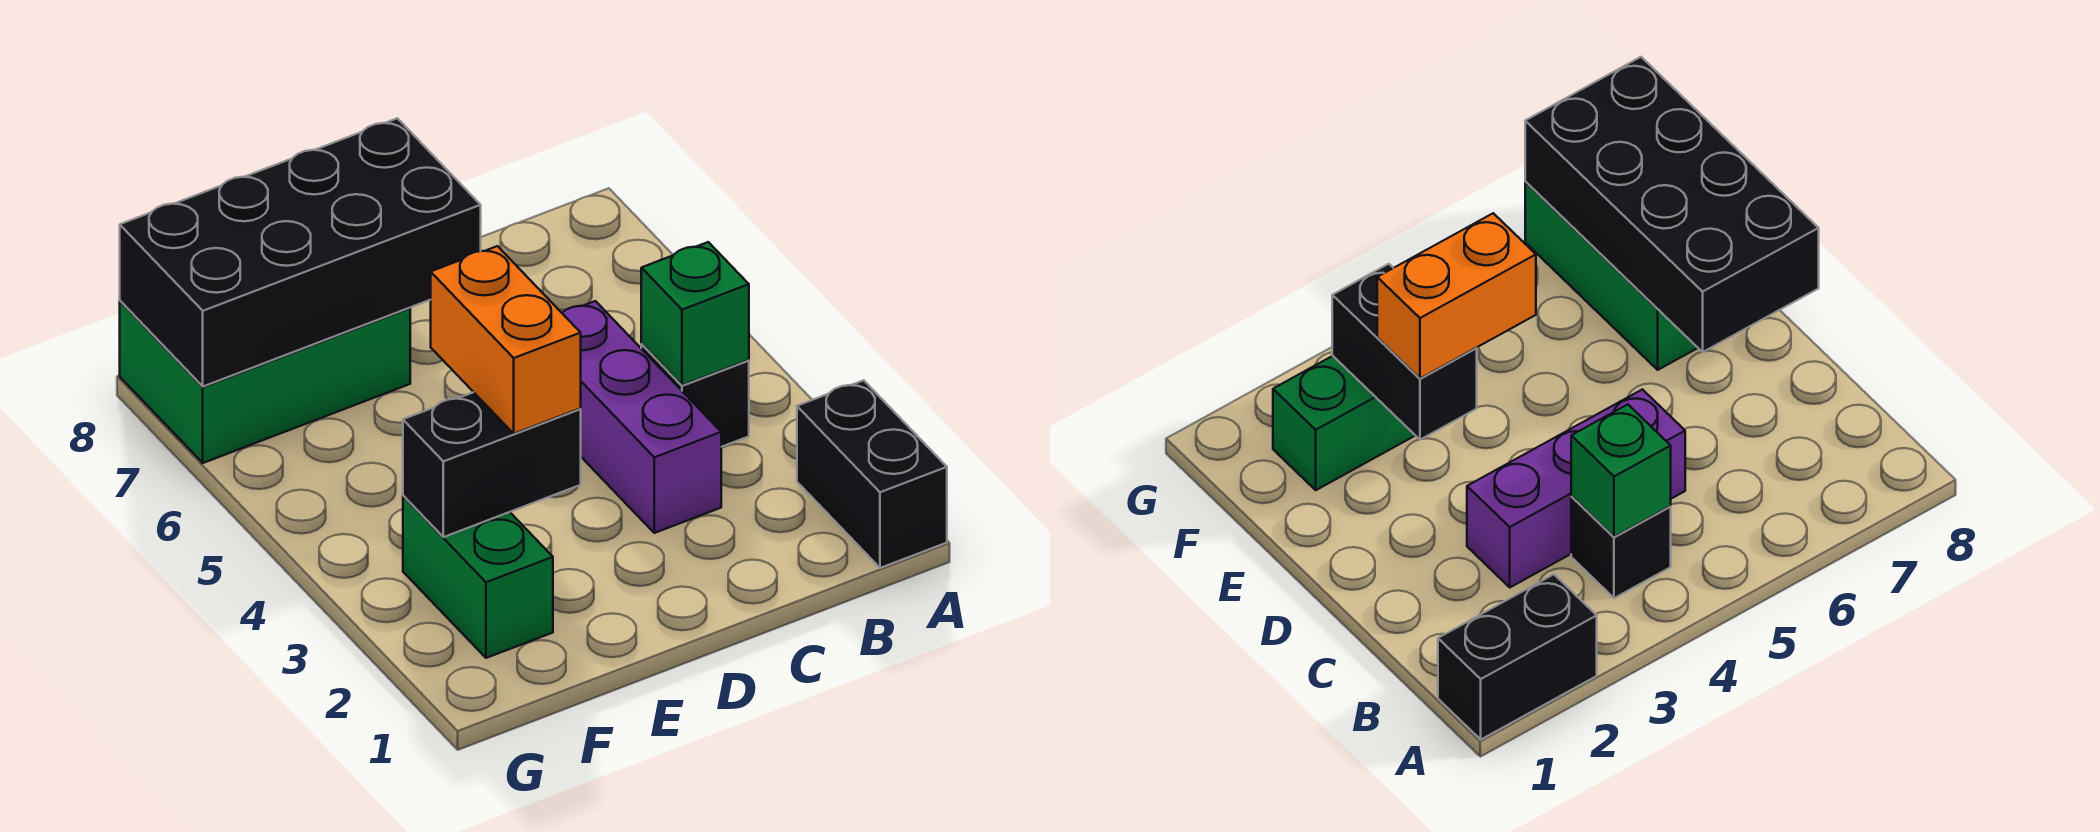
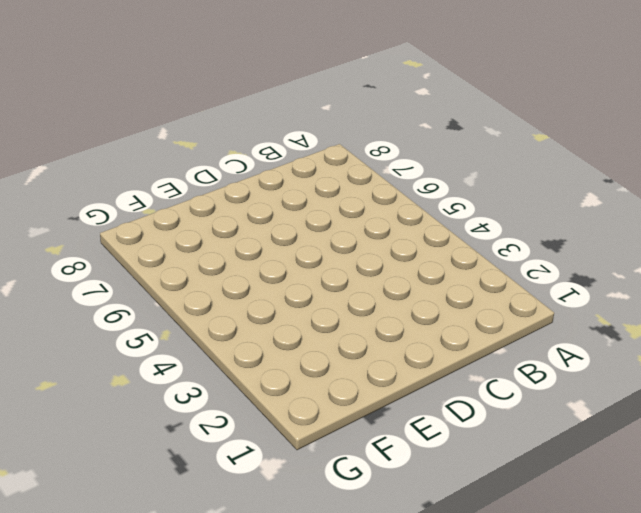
none -> black 1x2 brick [797,380,947,568]
none -> black 1x1 brick [641,344,749,447]

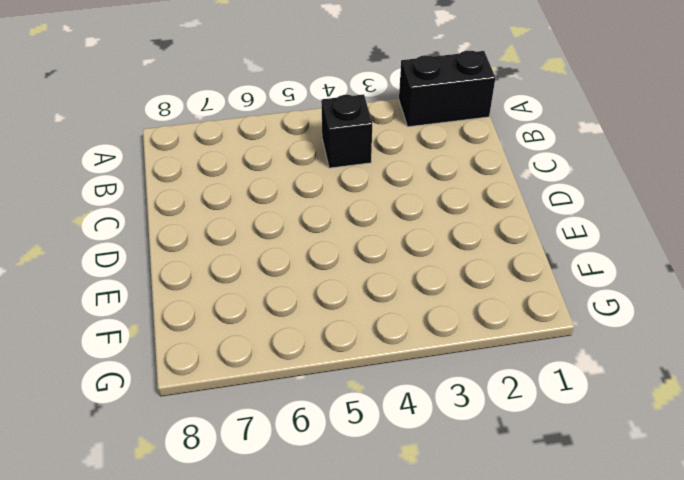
none -> purple 1x3 brick [562,301,721,533]
none -> green 2x3 brick [120,301,410,463]

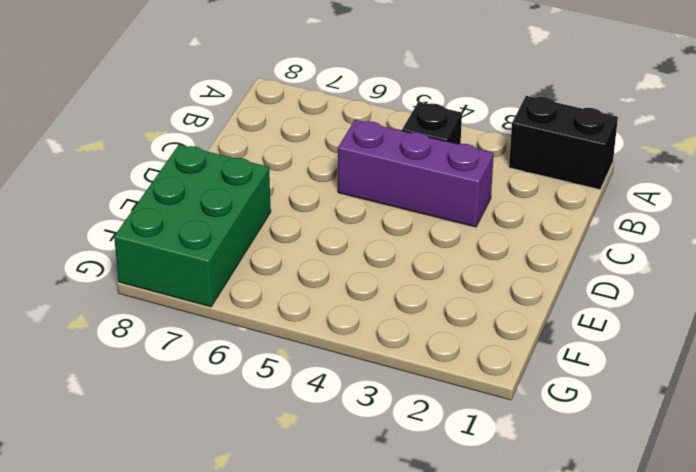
none -> green 1x2 brick [403,496,553,658]
none -> green 1x1 brick [641,242,749,385]

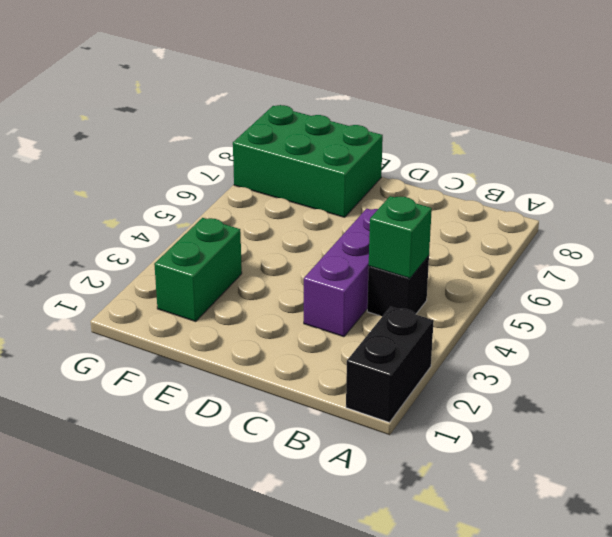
none -> black 2x4 brick [120,118,481,386]
none -> black 1x2 brick [403,392,581,537]

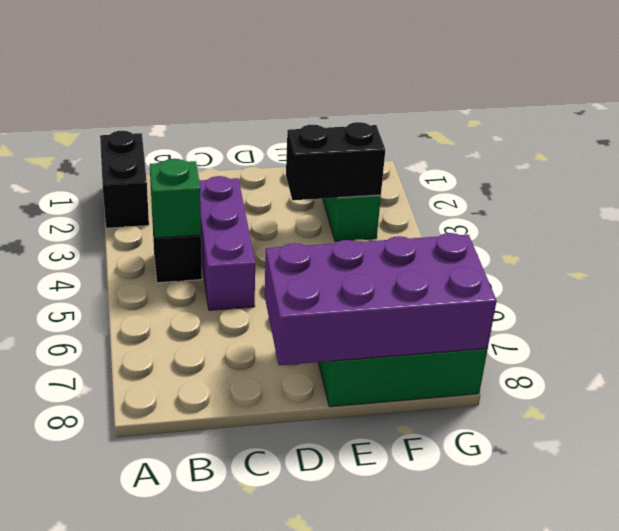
purple 2x4 brick [265,233,497,365] -> black 2x4 brick [120,118,481,386]
none -> orange 1x2 brick [431,246,581,434]

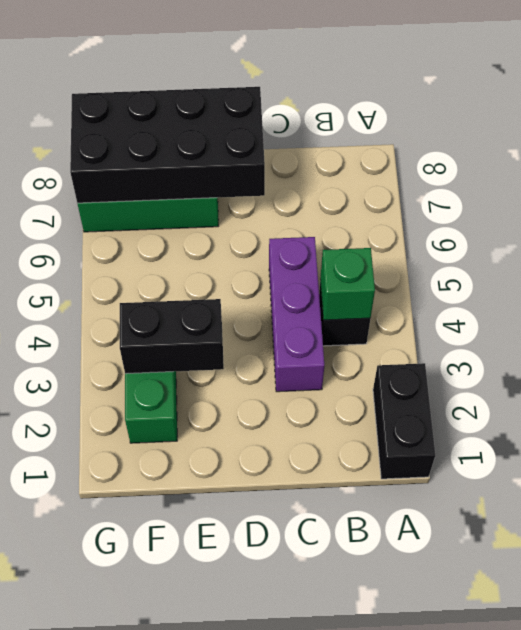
none -> orange 1x2 brick [431,246,581,434]

